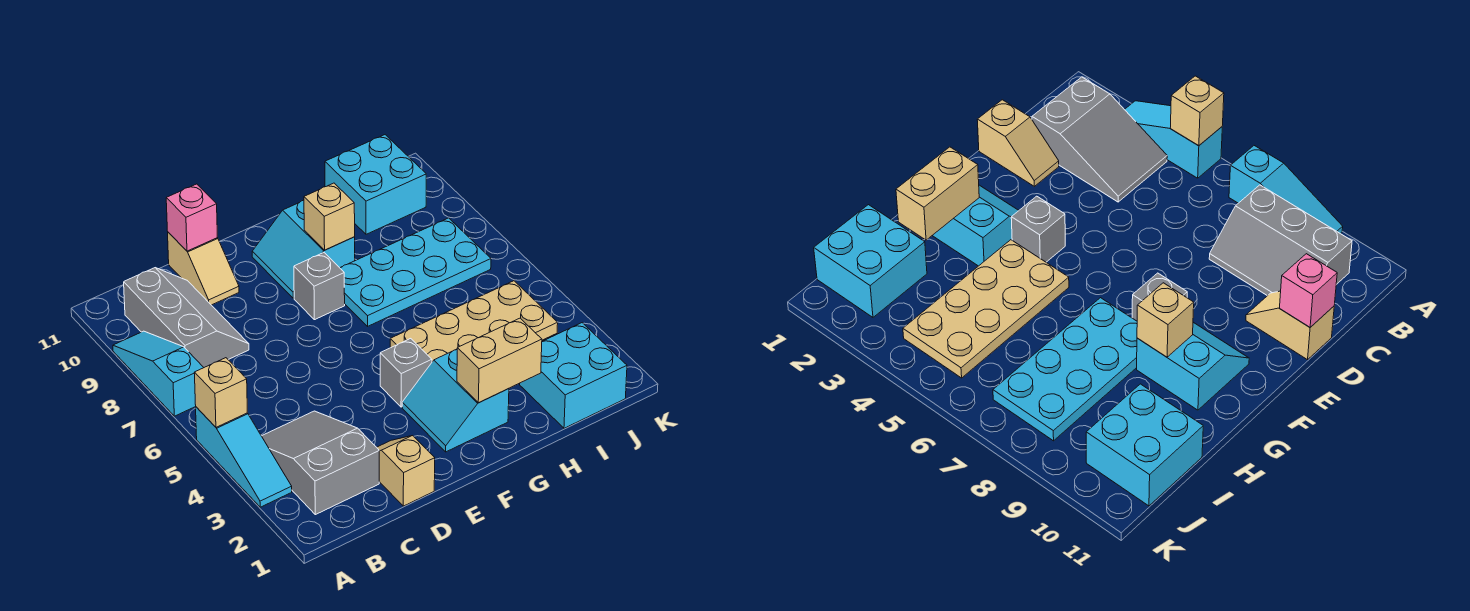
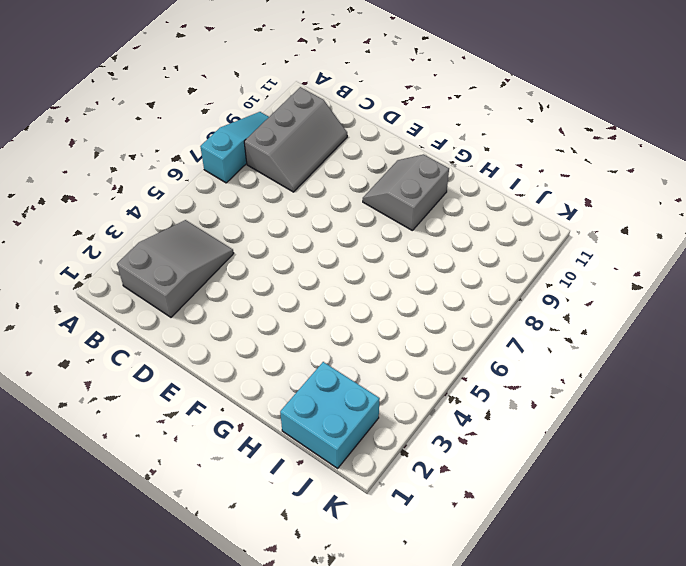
grey 2x2 slope [363,155,449,231] -> cyan 2x2 slope [252,200,355,298]
none -> cyan 1x3 slope [196,407,292,507]
none -> tan 1x2 slope [377,436,435,506]
none -> tan 1x2 slope [168,232,239,305]

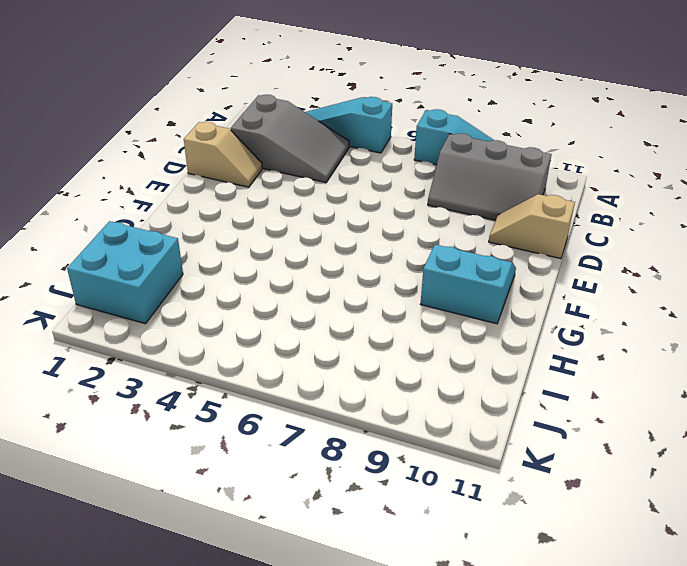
none -> cyan 2x2 slope [402,349,509,452]
none -> grey 1x1 brick [380,339,432,407]
none -> grey 1x1 brick [294,253,345,320]

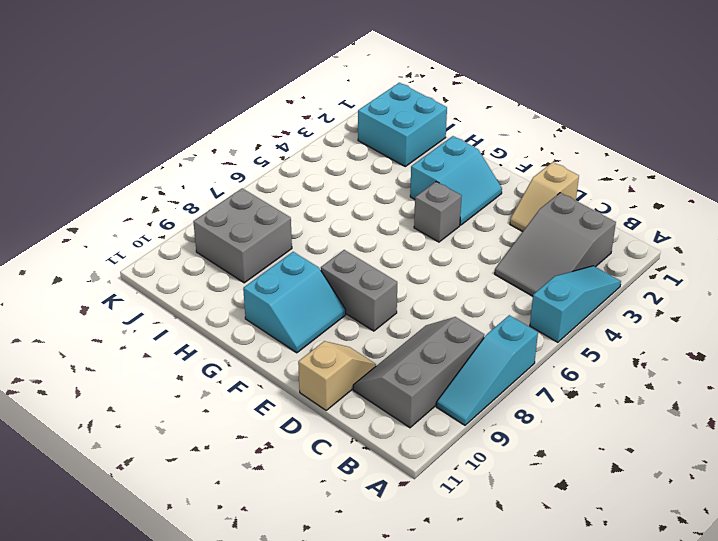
grey 1x2 brick [321,250,397,331] -> grey 1x1 brick [294,253,345,320]
grey 2x2 brick [193,188,292,283] -> cyan 2x4 plate [340,218,491,326]
none -> tan 2x4 plate [390,281,558,362]
none -> cyan 2x2 brick [325,135,426,234]
none -> tan 1x1 brick [194,358,247,427]

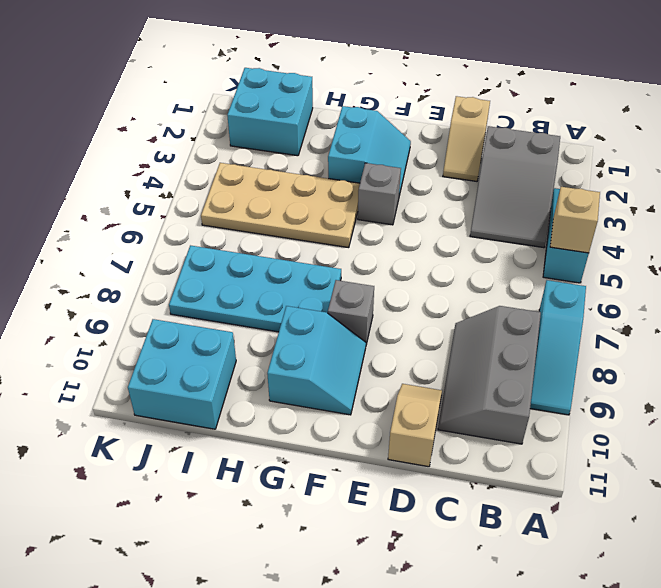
none -> pink 1x1 brick [166,184,217,251]
none -> tan 1x2 brick [457,318,542,403]
none -> tan 1x1 brick [304,183,355,250]

